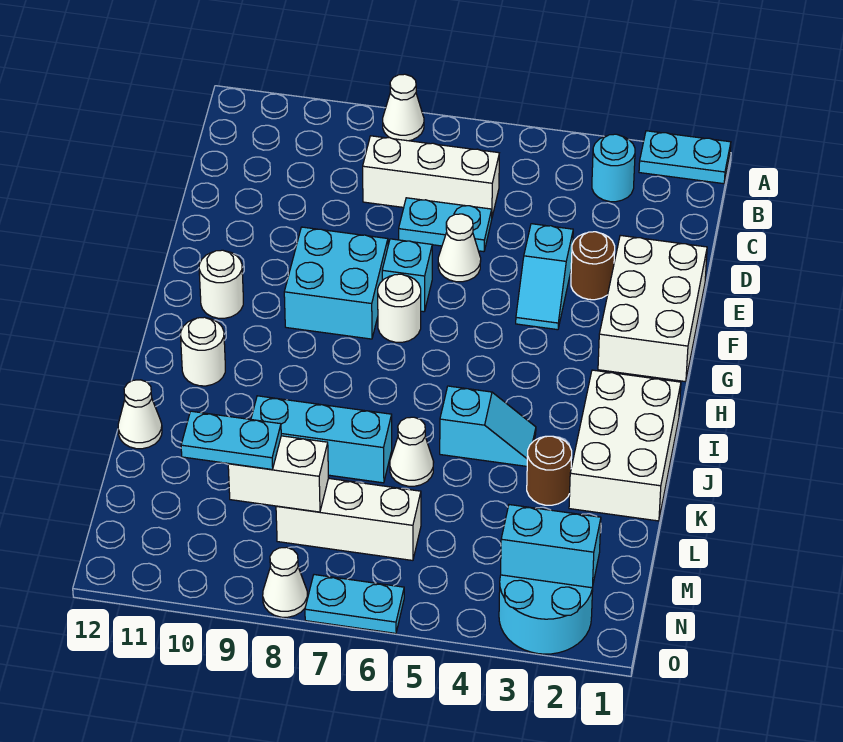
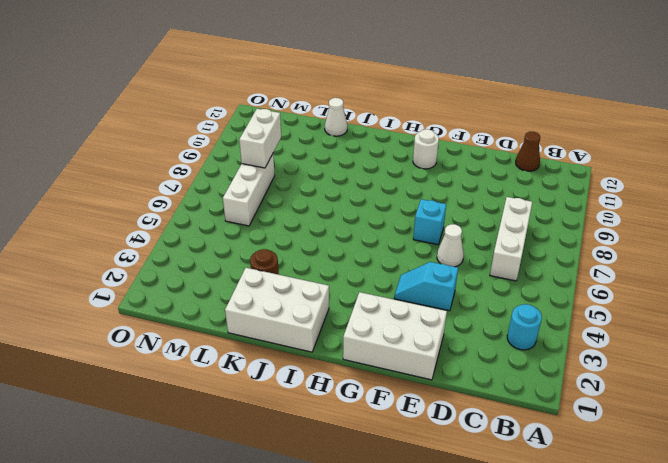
brown 1x1 cone [516,132,540,171] -> none
none -> cyan 1x2 plate [639,131,731,184]
none -> white 1x1 cone [383,74,424,141]
none -> cyan 1x2 plate [399,198,492,252]

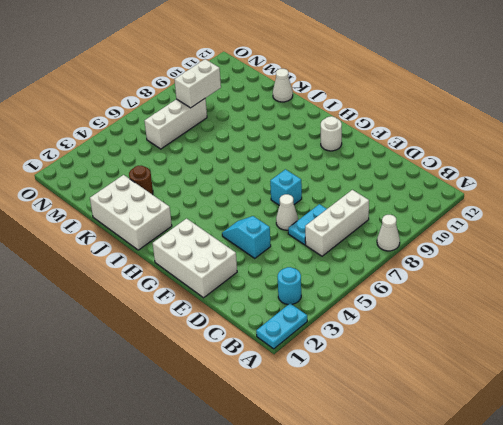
none -> brown 1x1 round brick [571,232,615,300]
none -> cyan 2x2 brick [284,227,388,339]
none -> white 1x1 round brick [378,274,421,342]

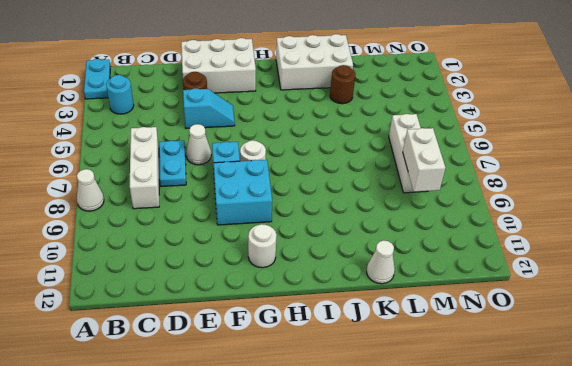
none -> white 1x1 round brick [181,317,225,386]
none -> cyan 1x2 slope [440,386,536,466]
none -> white 1x1 cone [390,417,434,486]

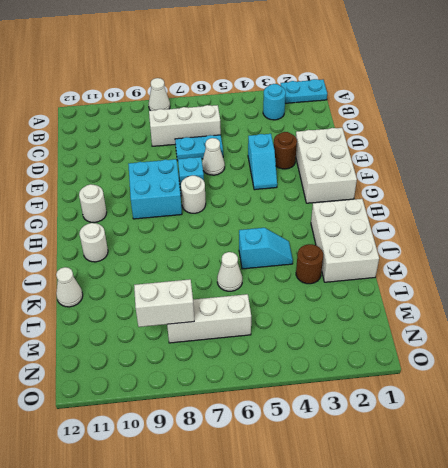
none -> cyan 1x3 brick [251,396,392,483]
none -> cyan 2x2 round brick [499,575,593,654]
none -> cyan 1x2 plate [305,575,404,633]

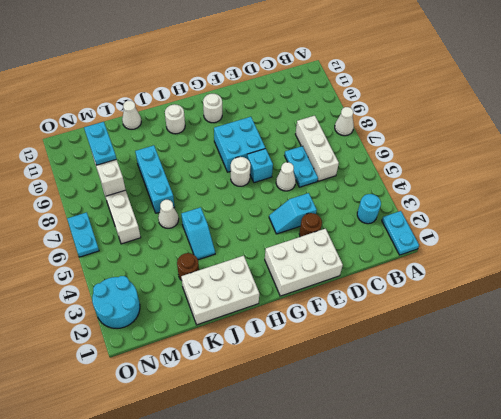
none -> white 1x1 cone [263,547,308,617]
none -> cyan 1x2 brick [501,505,601,588]

